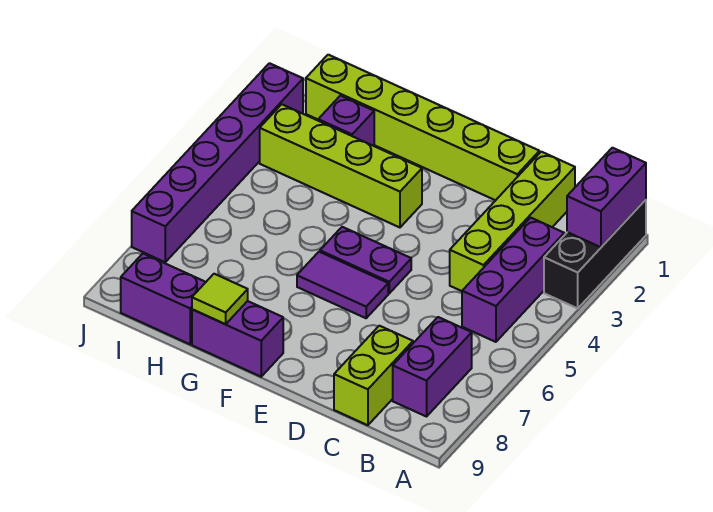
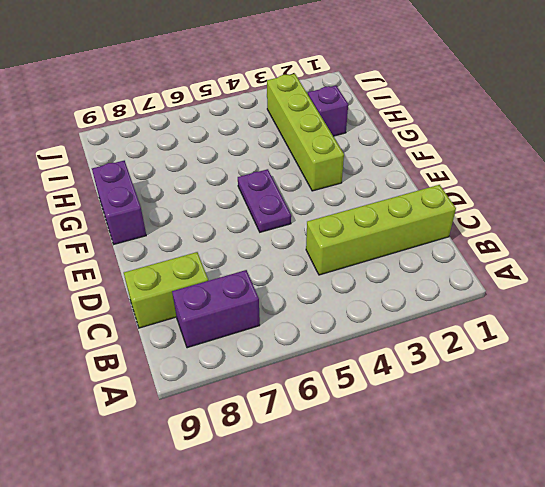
none -> black 1x3 brick [544,200,646,308]
none -> purple 1x3 brick [462,218,564,342]
none -> lime 1x6 brick [306,55,539,200]

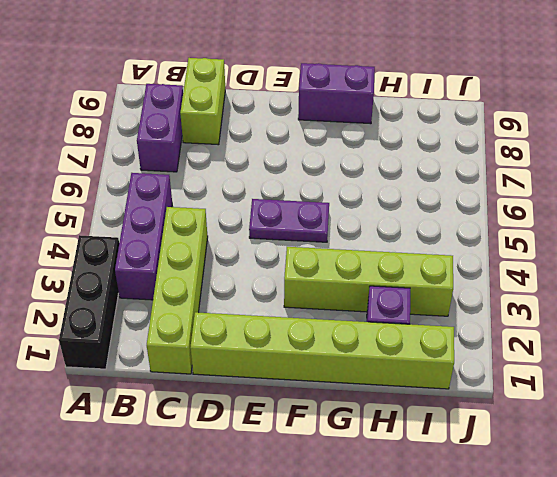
none -> purple 1x2 tile [297,252,388,318]
none -> purple 1x2 brick [121,254,206,344]
none -> purple 1x6 brick [132,63,303,262]

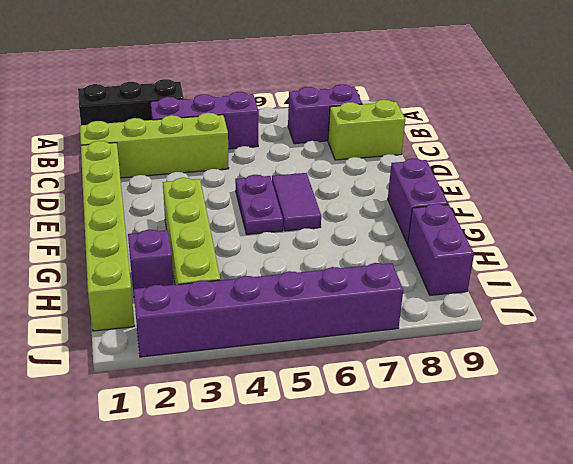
none -> purple 1x2 brick [567,148,646,247]
none -> lime 1x1 tile [192,274,248,324]

